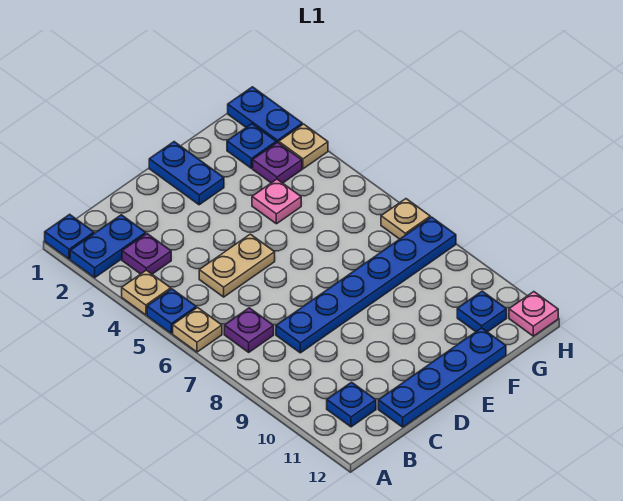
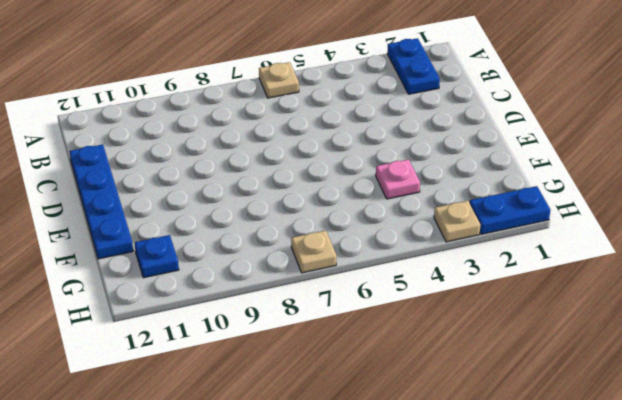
none -> blue 1x1 plate [45,214,94,259]
none -> tan 1x1 plate [122,270,171,315]
none -> blue 1x1 plate [147,289,196,333]

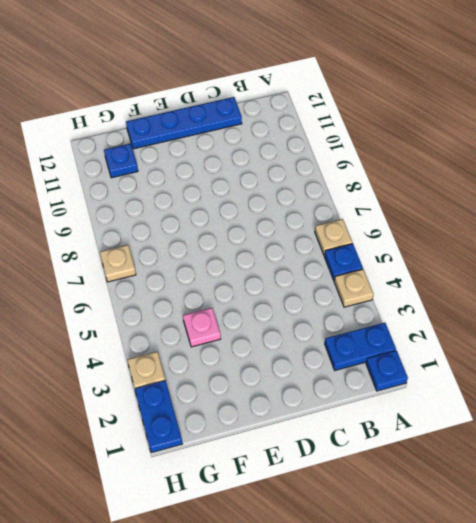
none -> purple 1x1 plate [122,234,171,274]
none -> purple 1x1 plate [224,308,274,352]
none -> blue 1x1 plate [327,382,376,427]

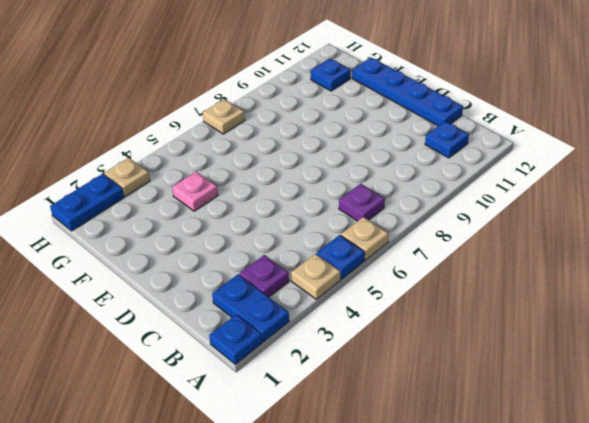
none -> tan 1x2 plate [199,234,275,297]
none -> blue 1x6 plate [276,217,456,353]
none -> blue 1x2 plate [149,142,224,205]

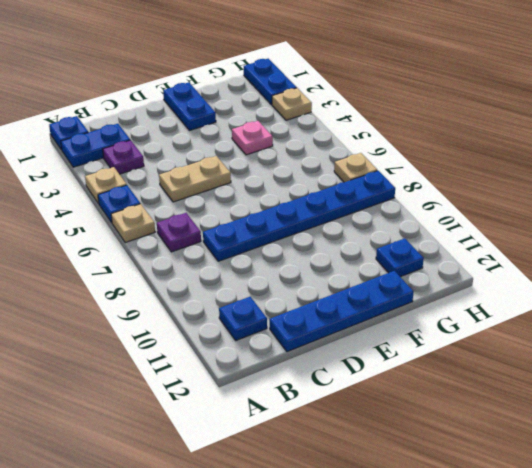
none -> blue 1x1 plate [227,124,276,168]
none -> purple 1x1 plate [253,142,302,183]
none -> pink 1x1 plate [509,292,558,336]

